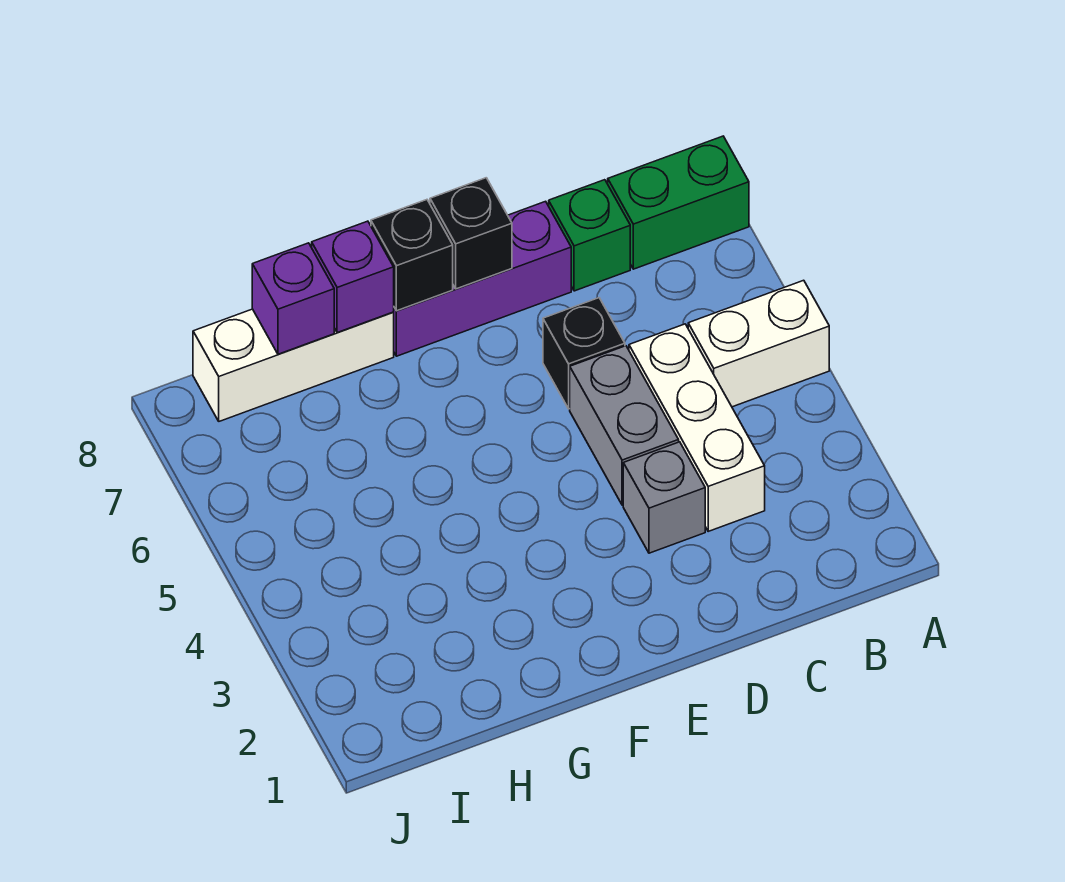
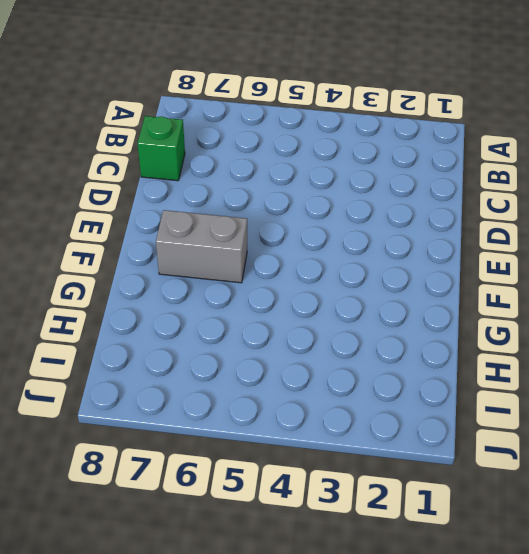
grey 1x2 brick [156,210,247,283] -> grey 1x2 brick moved to [570,346,679,505]
none -> white 1x2 brick [688,280,829,407]
none -> green 1x2 brick [608,136,749,269]
none -> white 1x3 brick [629,324,765,531]

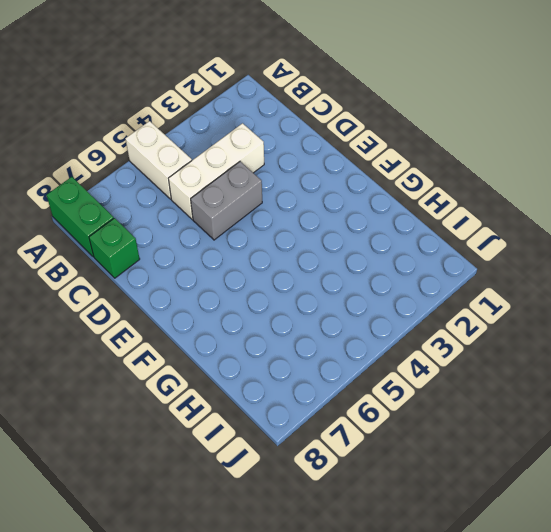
none -> grey 1x1 brick [623,442,705,553]
none -> black 1x1 brick [543,298,625,409]
none -> purple 1x3 brick [393,201,571,356]

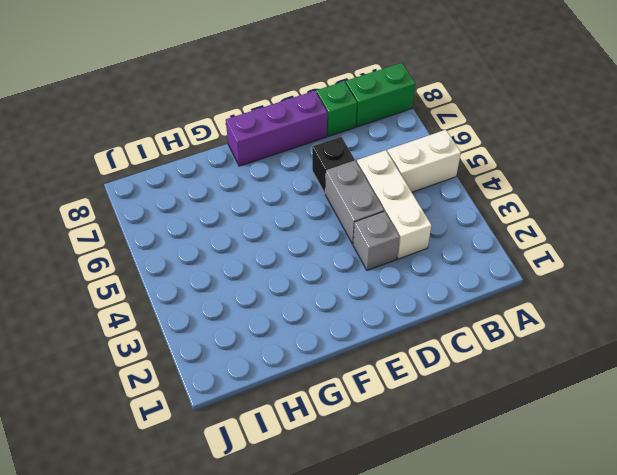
none -> white 1x3 brick [193,309,394,421]
none -> black 1x1 brick [430,178,512,289]
none -> black 1x1 brick [371,200,453,311]

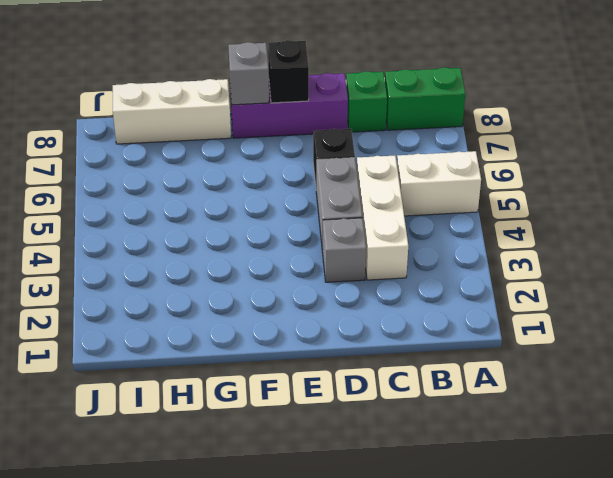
grey 1x1 brick [228,42,269,105] -> black 1x1 brick [371,200,453,311]
none -> purple 1x1 brick [312,221,394,333]
none -> purple 1x1 brick [252,243,334,354]

